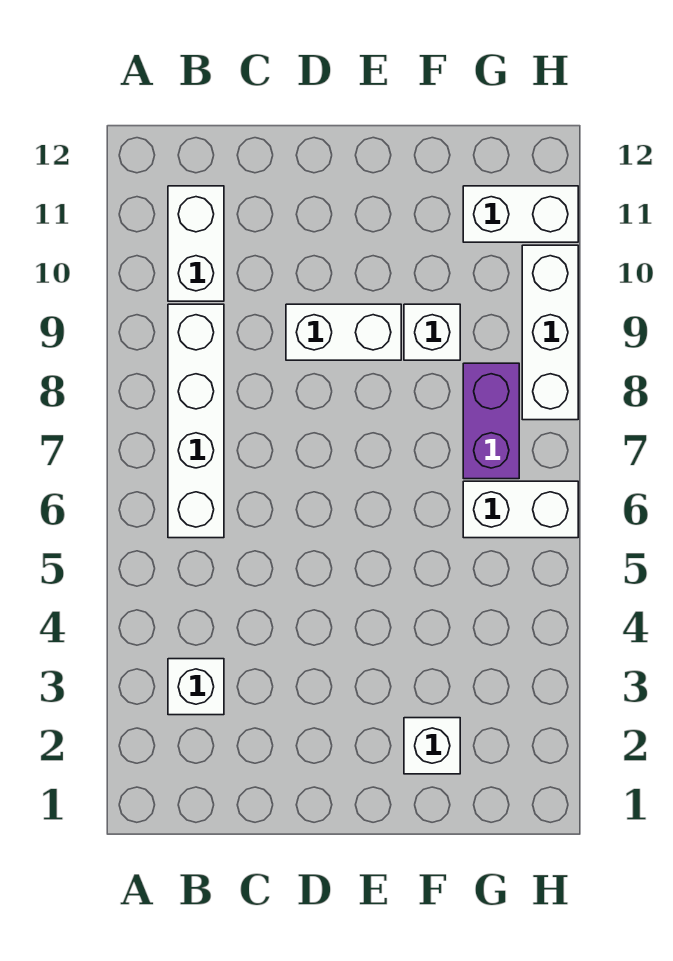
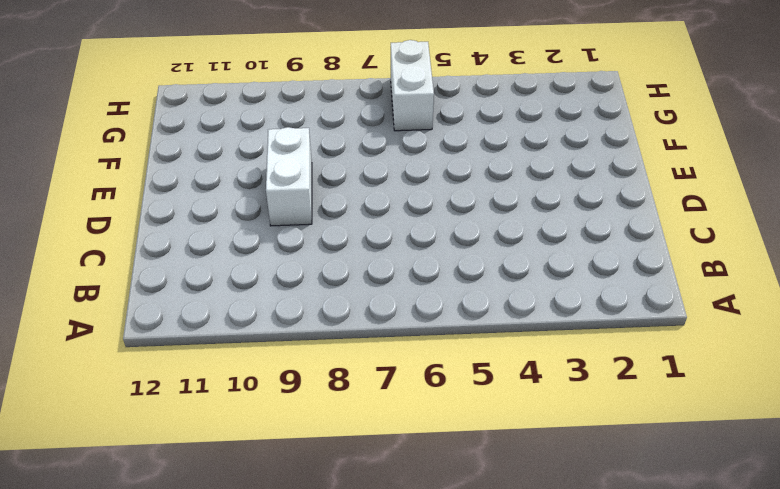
none -> white 1x1 brick [168,659,224,715]
none -> white 1x4 brick [168,304,224,538]

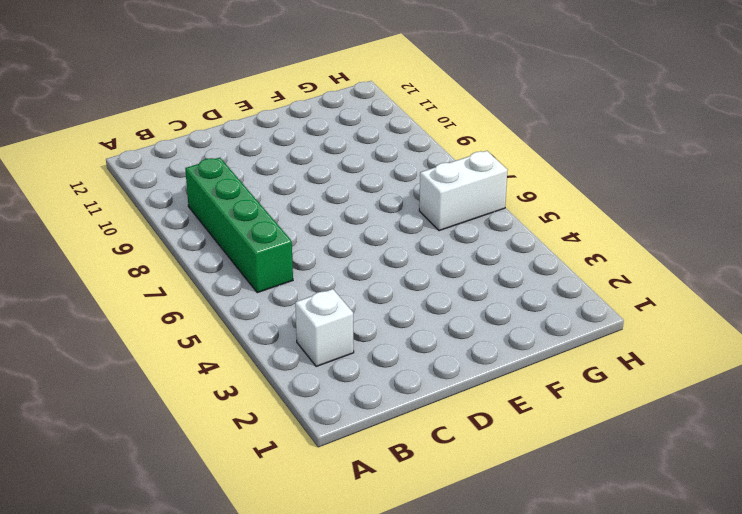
green 1x4 brick [185,158,293,293] -> white 1x4 brick [168,304,224,538]
none -> white 1x2 brick [168,186,224,301]
none -> white 1x2 brick [286,304,401,360]

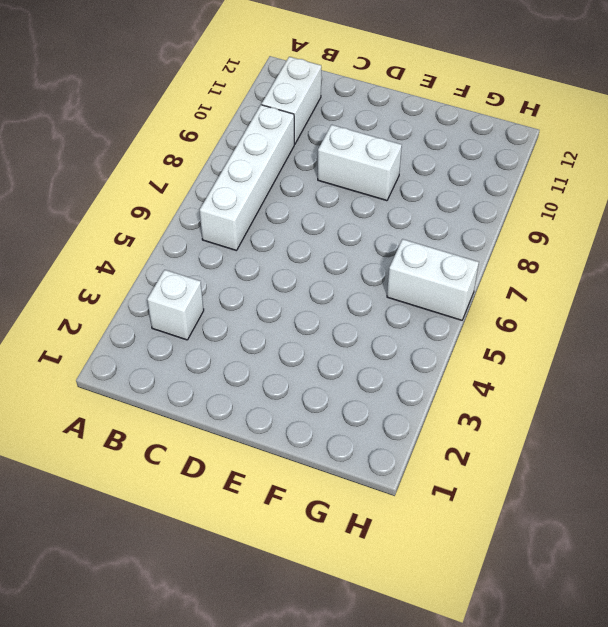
none -> white 1x1 brick [404,718,460,774]
none -> white 1x1 brick [404,304,460,360]

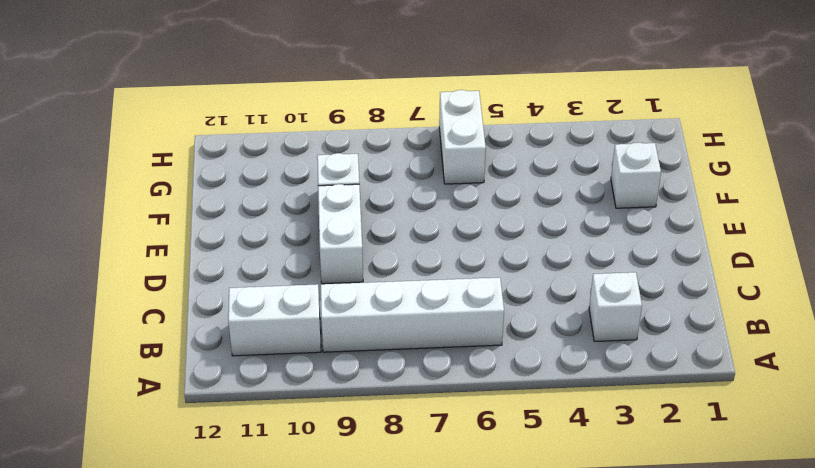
none -> purple 1x2 brick [463,363,519,479]
none -> white 1x2 brick [463,186,578,242]

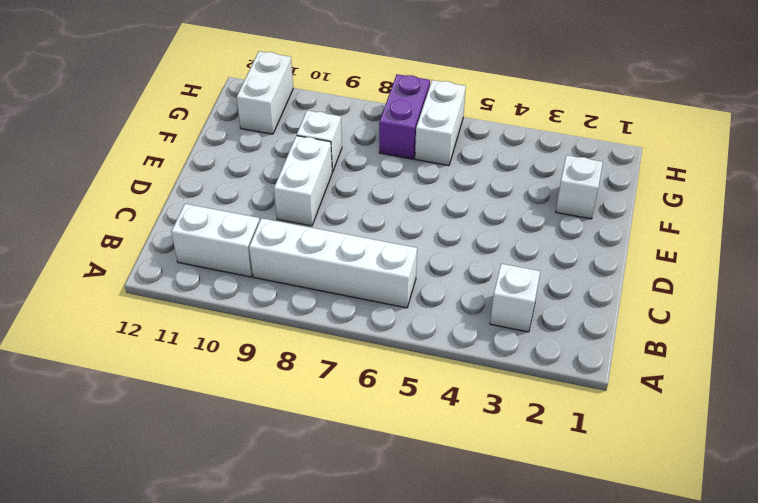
purple 1x2 brick [379,74,430,159] -> purple 1x2 brick turned to [463,363,519,479]
none -> white 1x3 brick [522,245,578,420]

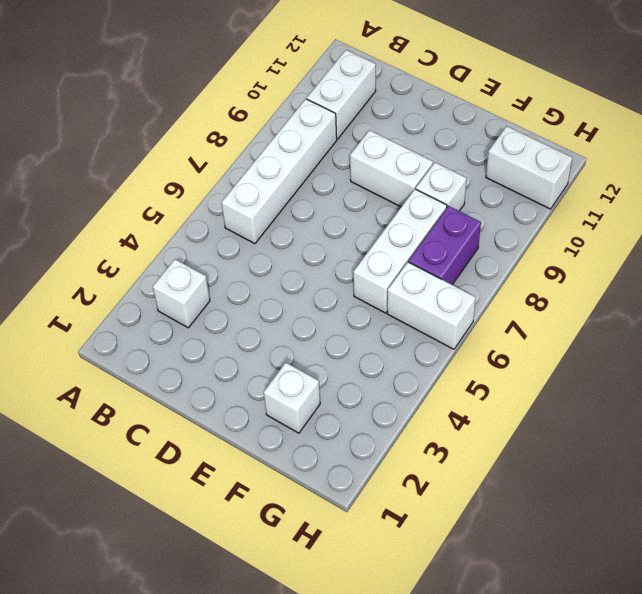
white 1x3 brick [353,189,447,313] -> white 1x3 brick moved to [522,245,578,420]

